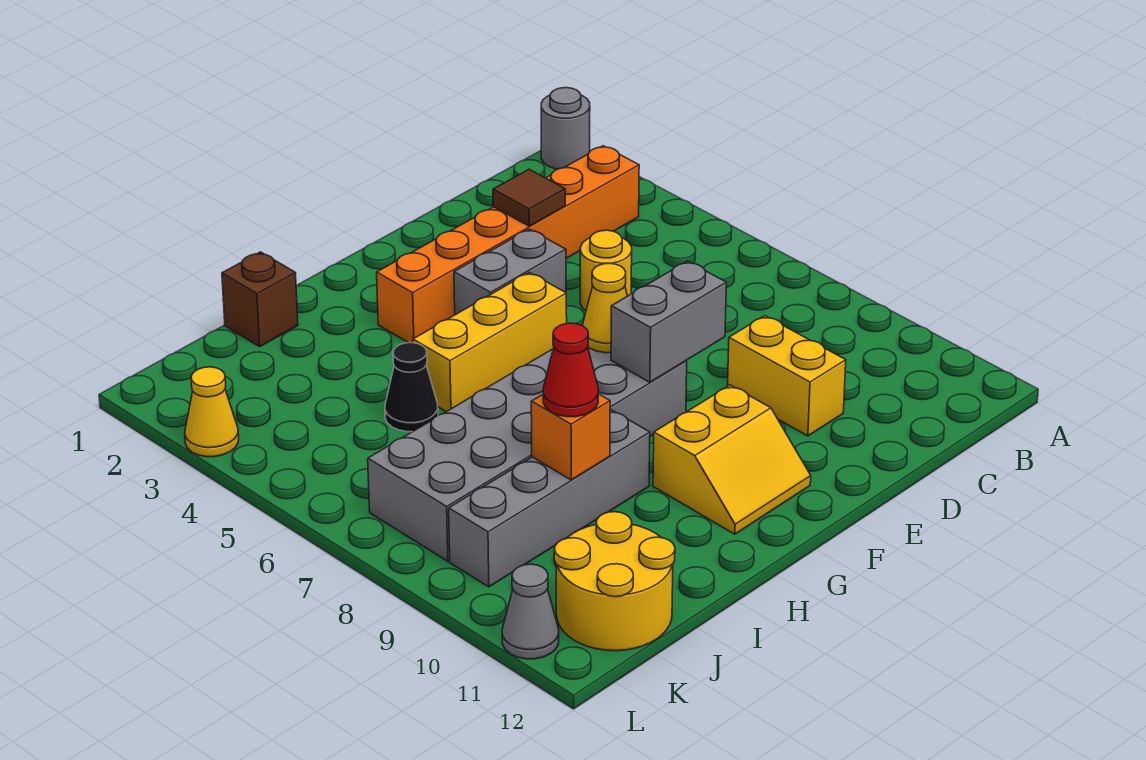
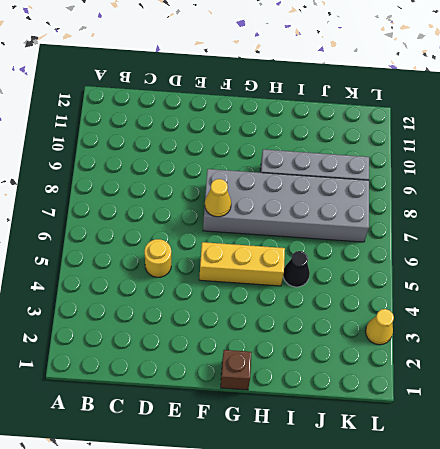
brown 1x1 brick [221,350,252,390] -> brown 1x1 brick moved to [222,252,298,347]
none -> grey 1x1 round brick [541,88,590,169]
none -> orange 1x6 brick [377,146,639,343]
none -> yellow 1x2 brick [728,316,846,436]

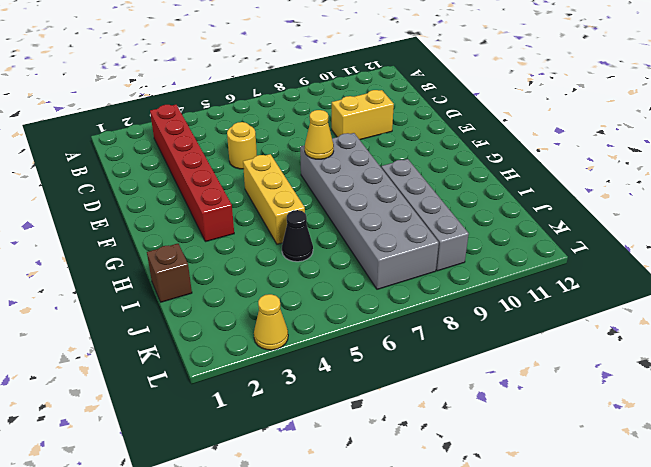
red 1x6 brick [150,105,234,242] -> orange 1x6 brick [377,146,639,343]
none -> grey 1x1 round brick [541,88,590,169]
none -> grey 1x2 brick [454,229,566,315]
none -> yellow 2x2 slope [653,385,811,534]

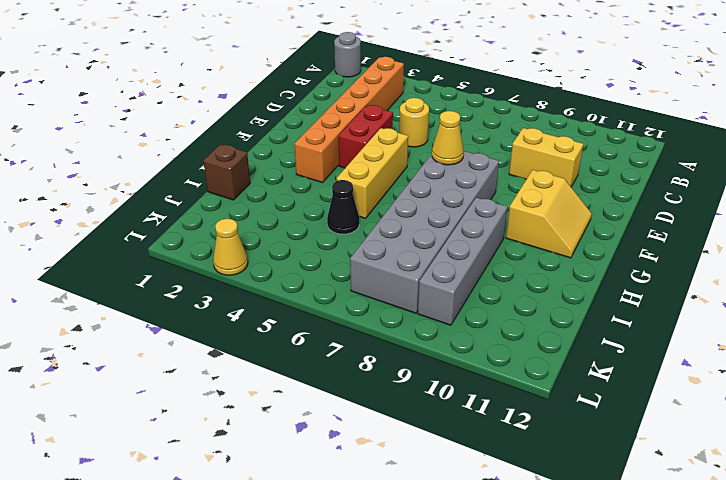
red 1x2 brick [338,105,393,168] -> grey 1x2 brick [454,229,566,315]
none -> yellow 2x2 round brick [554,512,675,651]
none -> grey 1x1 cone [502,564,559,659]
none -> brown 1x1 tile [493,169,565,226]

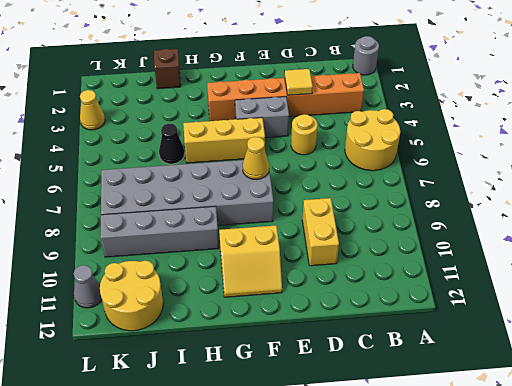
yellow 2x2 round brick [345,109,400,171] -> none
yellow 1x1 tile [285,69,313,95] -> brown 1x1 tile [493,169,565,226]
none -> grey 1x2 brick [611,261,726,382]
none -> orange 1x1 brick [531,394,610,480]
none -> red 1x1 cone [543,323,598,417]

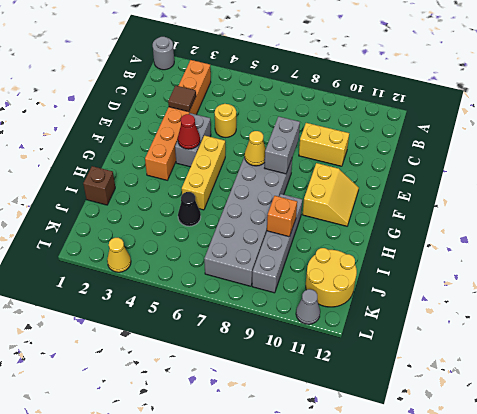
red 1x1 cone [178,114,200,149] -> red 1x1 cone moved to [543,323,598,417]

